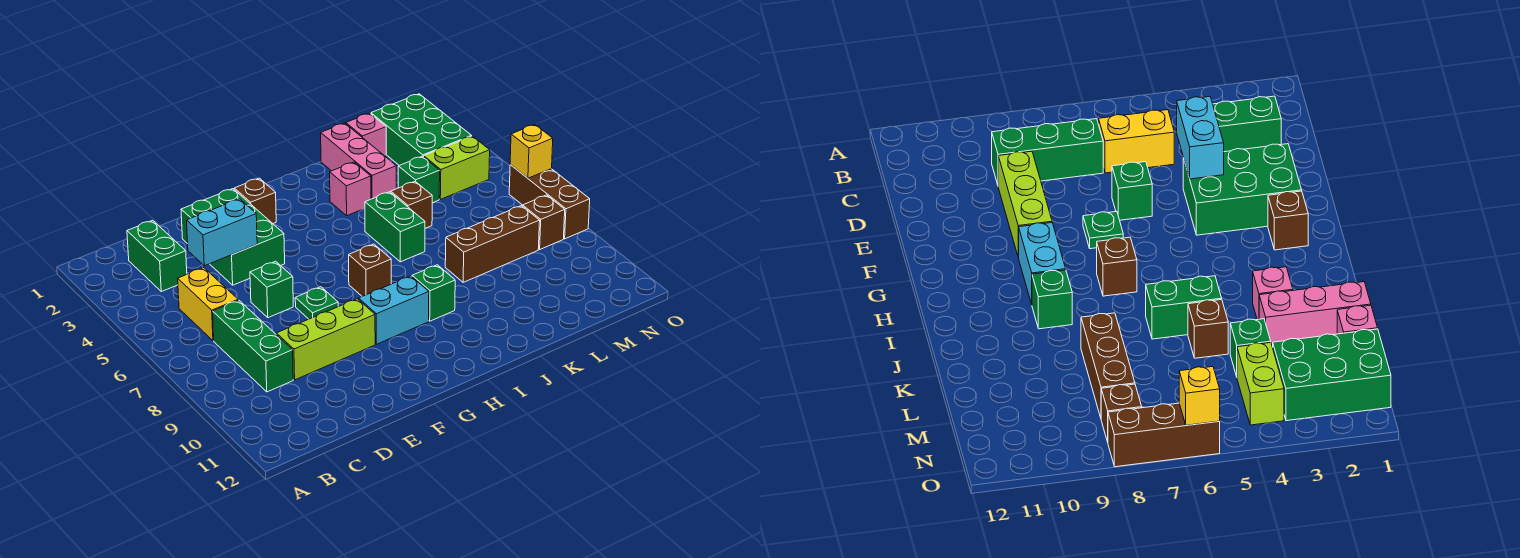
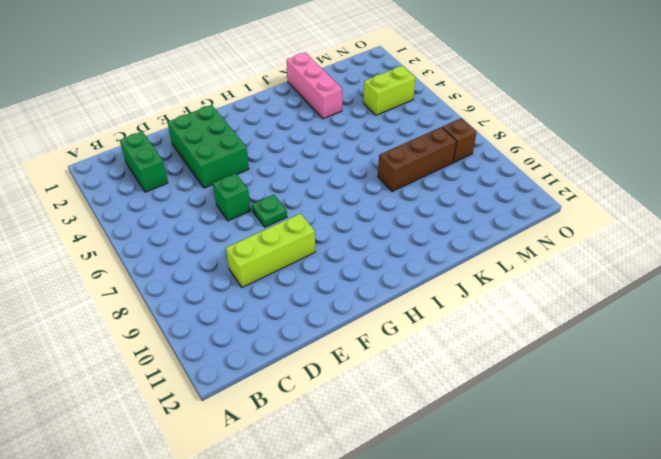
none -> yellow 1x2 brick [178,268,238,341]
none -> green 1x3 brick [213,300,293,392]
none -> brown 1x1 brick [234,178,276,224]

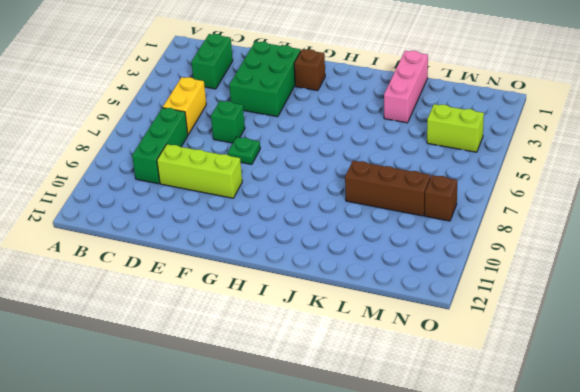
none -> cyan 1x2 brick [359,276,429,344]
none -> brown 1x1 brick [349,244,391,296]
none -> green 1x1 brick [412,265,455,321]

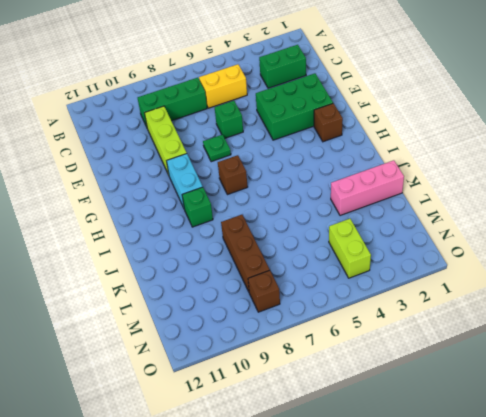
none -> pink 1x1 brick [330,162,371,216]
none -> green 1x2 brick [365,192,425,262]
none -> brown 1x1 brick [391,181,432,228]

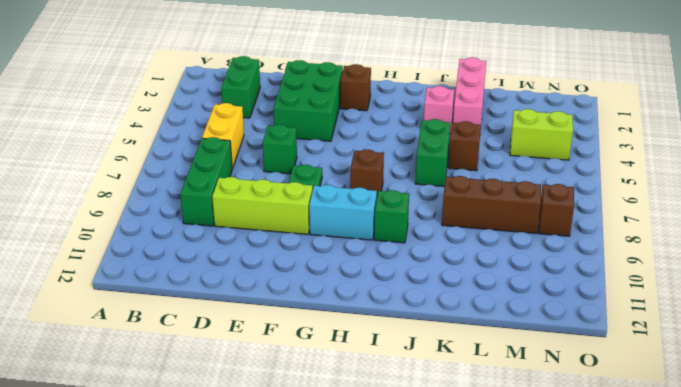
none -> pink 1x1 brick [346,113,386,157]
none -> green 1x1 brick [398,156,440,203]
none -> green 2x3 brick [371,94,472,165]

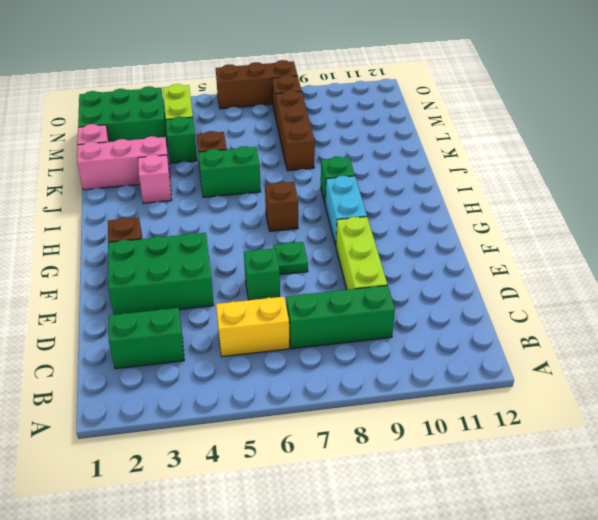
none -> cyan 1x2 brick [187,199,257,266]
none -> yellow 1x1 brick [510,125,553,178]

